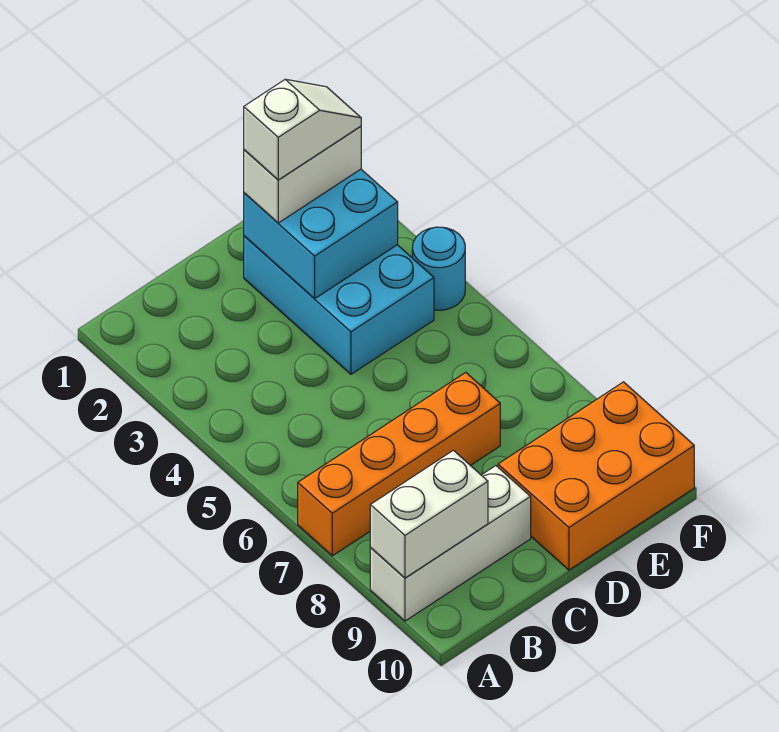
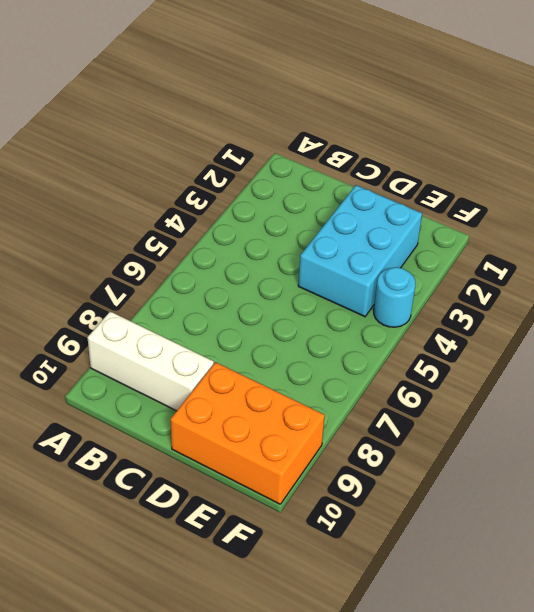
none -> orange 1x4 brick [298,372,500,556]
none -> white 1x2 brick [370,450,488,578]

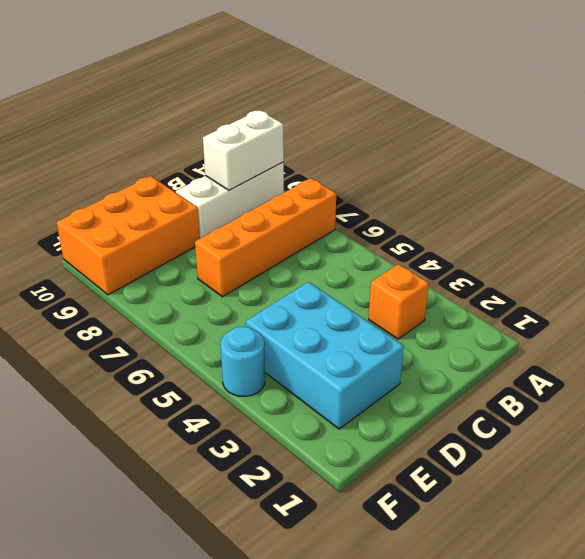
orange 1x1 brick [369,264,429,339] -> none
none -> cyan 2x2 brick [244,169,398,299]
none -> white 1x2 brick [244,126,361,223]

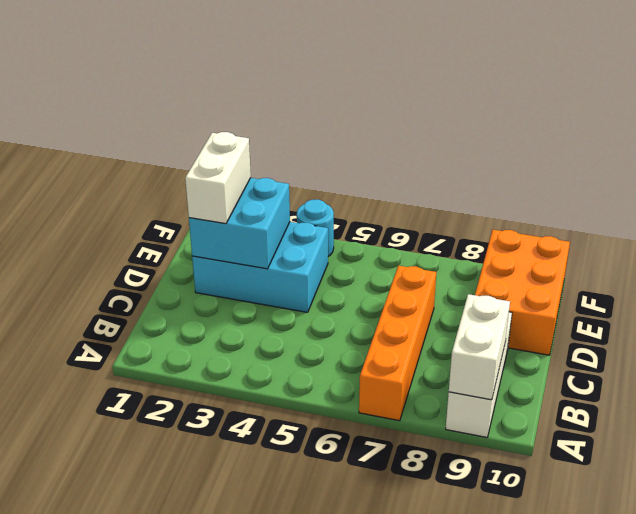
none -> white 1x2 slope [244,79,361,180]

